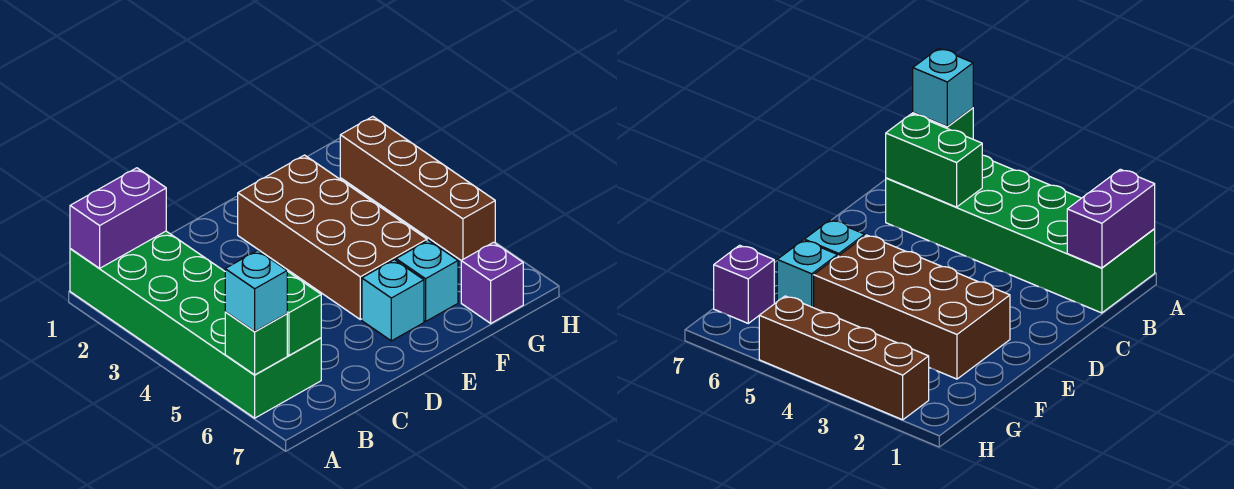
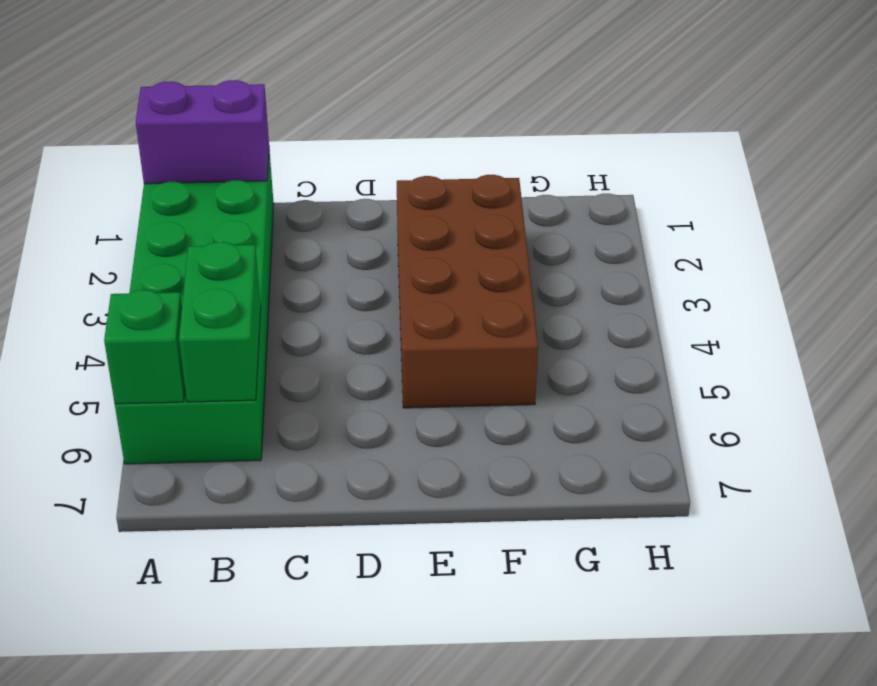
none -> cyan 1x1 brick [362,260,424,341]
none -> cyan 1x1 brick [396,240,458,321]

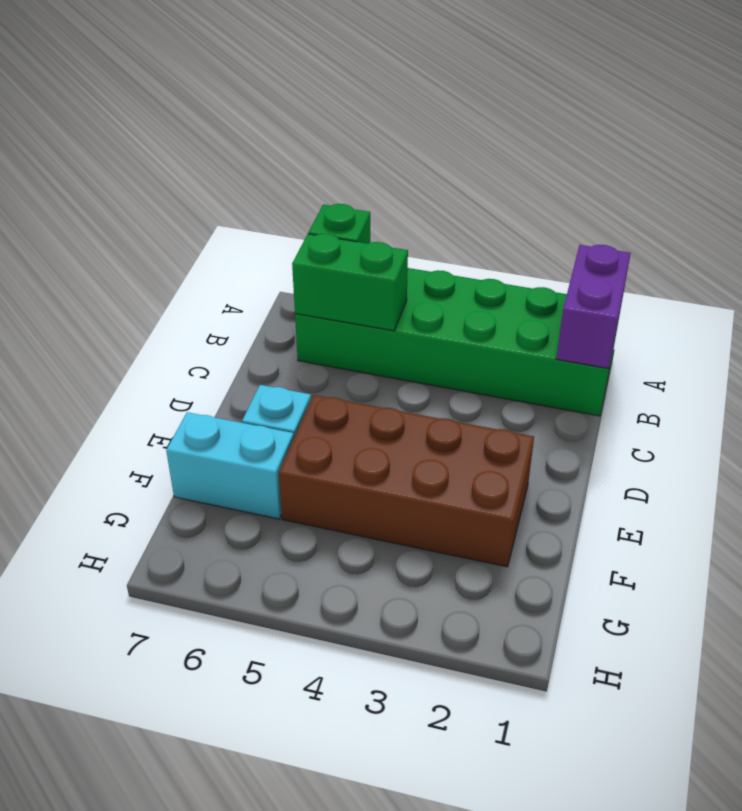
cyan 1x2 brick [166,412,294,519] -> cyan 1x1 brick [396,240,458,321]
none -> purple 1x1 brick [461,242,523,323]
none -> brown 1x4 brick [340,117,495,261]

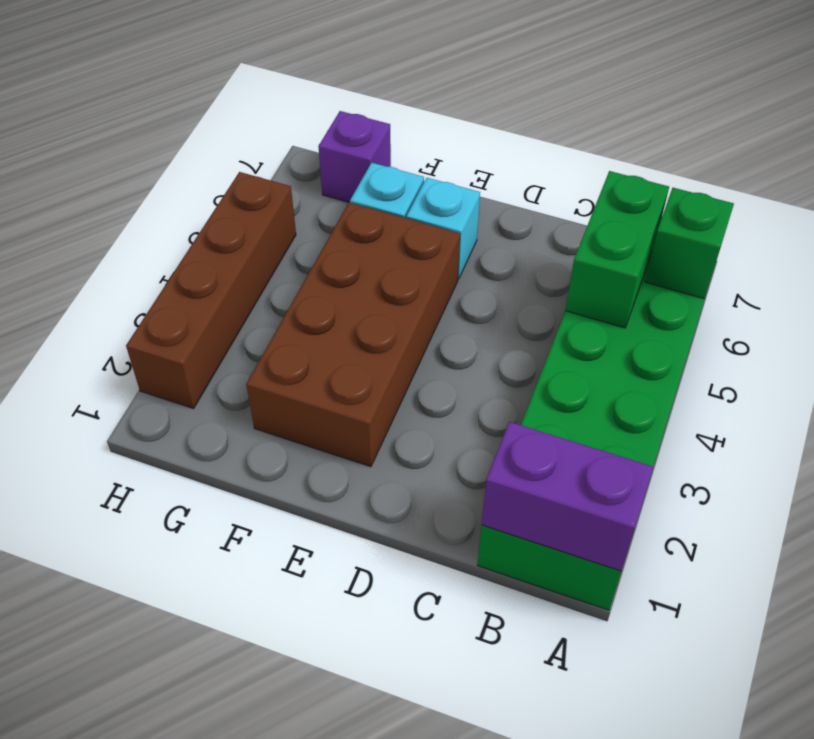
none -> cyan 1x1 brick [225,250,287,331]

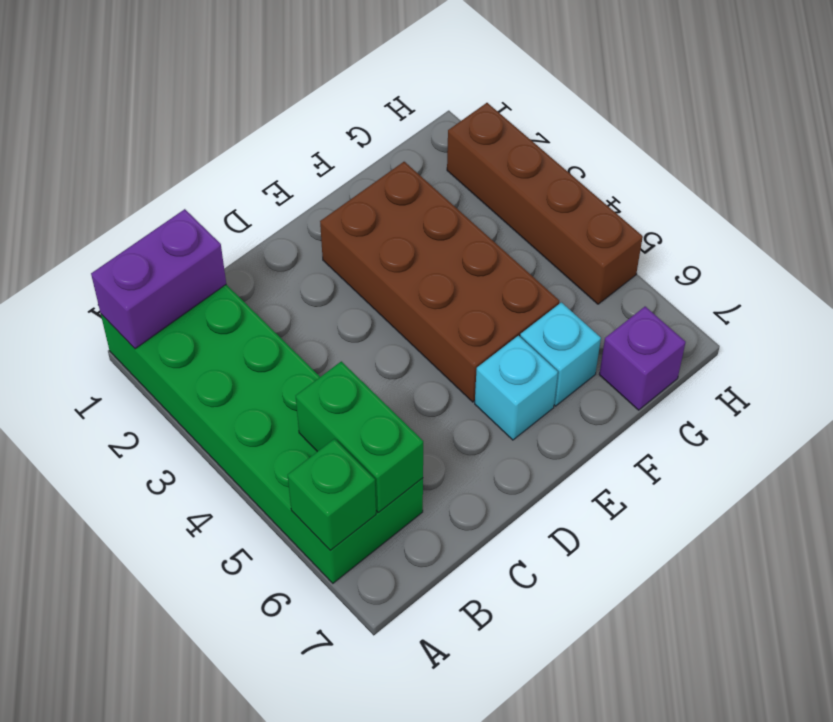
none -> cyan 1x1 brick [225,250,287,331]

